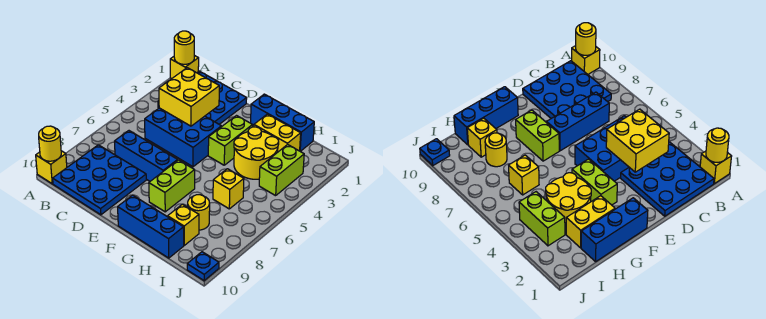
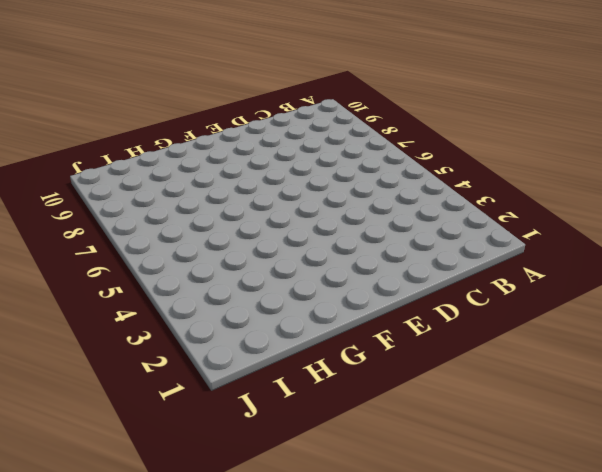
none -> yellow 1x1 brick [170,55,199,79]
none -> yellow 1x1 brick [36,151,67,184]
none -> blue 3x3 plate [158,71,247,124]

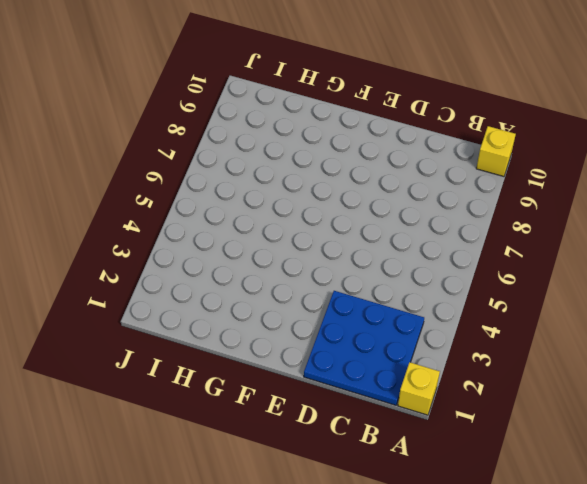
none -> blue 3x3 plate [53,145,146,215]
none -> blue 2x3 brick [145,108,221,167]
none -> blue 1x3 brick [115,131,178,181]

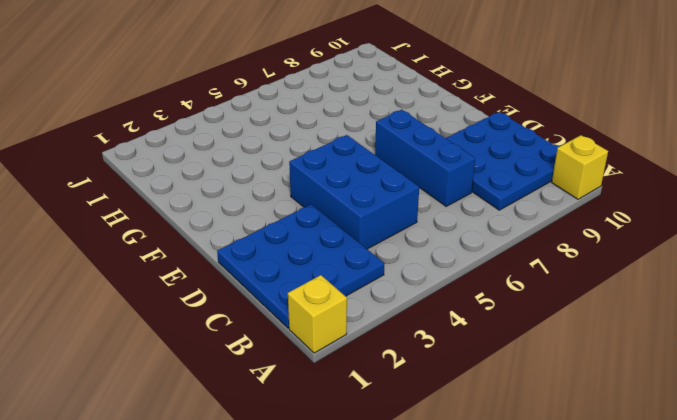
none -> blue 1x3 brick [251,94,314,151]
none -> lime 1x2 brick [208,116,252,165]
none -> lime 1x2 brick [149,160,195,212]

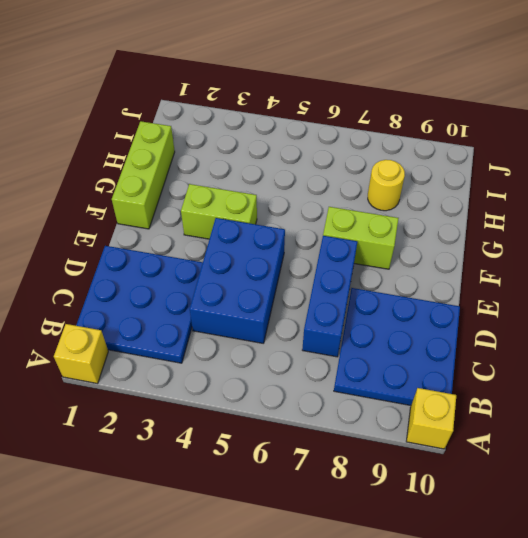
lime 1x3 brick [112,121,175,229] -> blue 1x3 brick [251,94,314,151]
none -> blue 1x3 brick [118,195,184,258]
none -> yellow 1x2 brick [254,114,301,152]
none -> yellow 2x2 round brick [234,127,279,179]

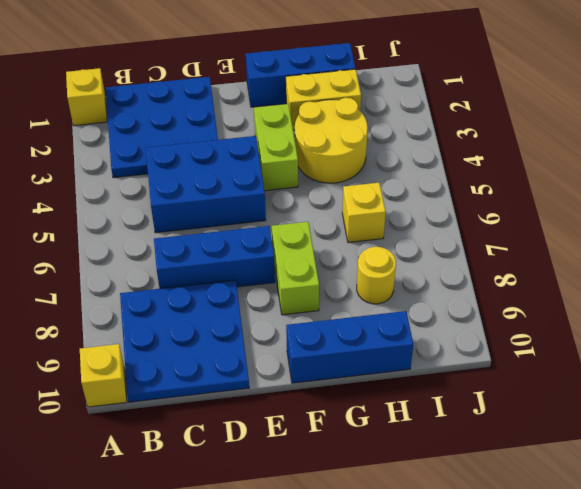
none -> yellow 1x1 brick [168,204,199,245]
none -> lime 1x2 brick [259,144,304,196]
none -> blue 1x1 plate [187,252,219,281]

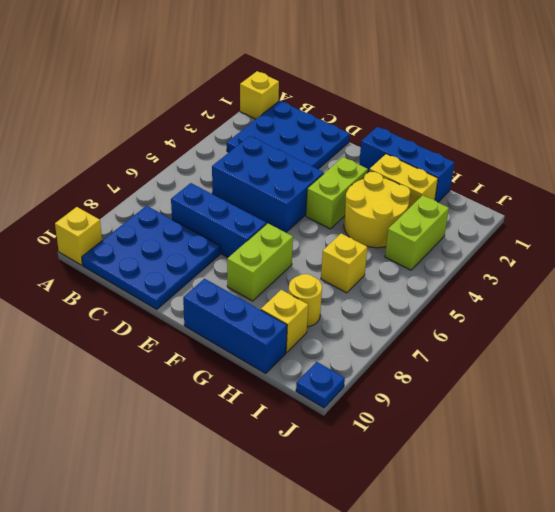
none -> yellow 1x1 round brick [174,31,194,64]
none -> yellow 1x1 round brick [39,126,61,161]
none -> yellow 2x2 brick [159,68,219,126]

